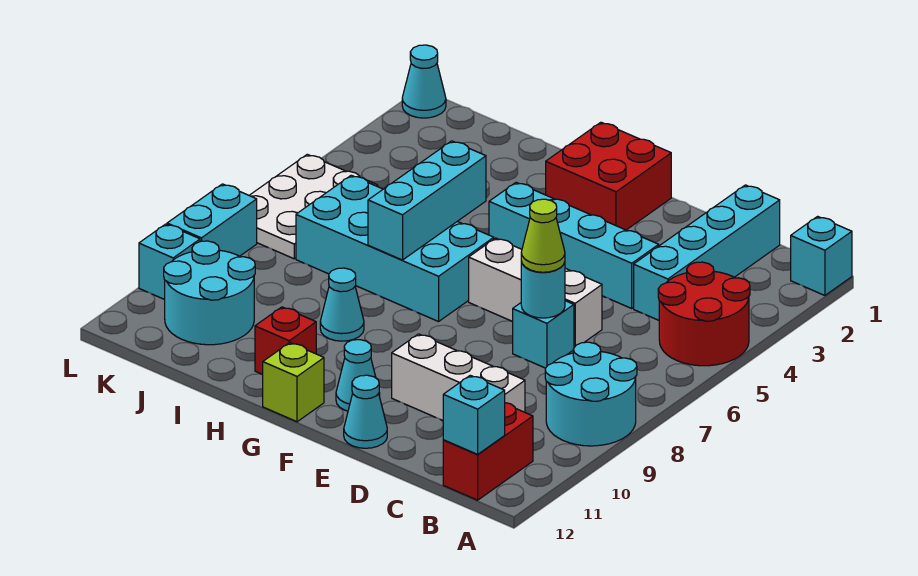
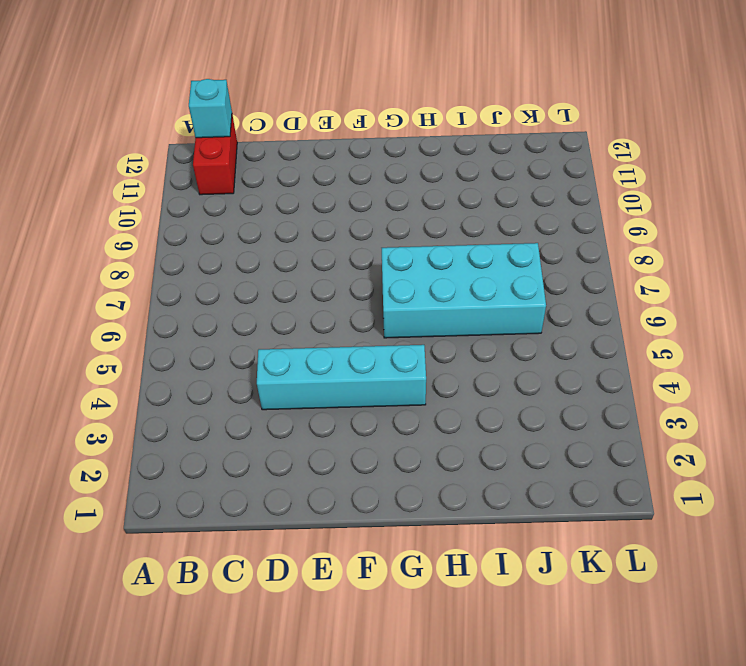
none -> cyan 1x1 brick [791,216,852,295]
none -> red 2x2 round brick [658,262,750,366]
none -> cyan 2x2 round brick [545,342,637,446]

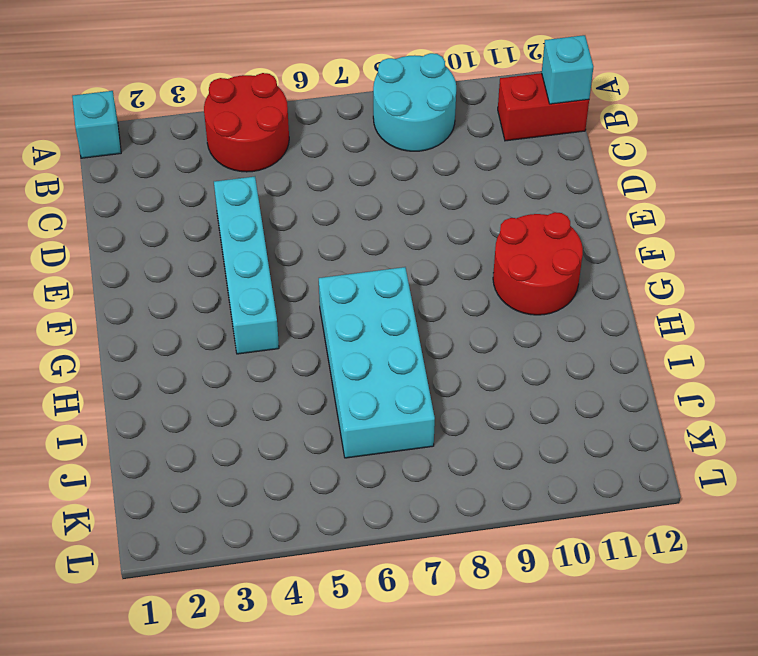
red 2x2 round brick [493,212,583,315] -> cyan 1x1 cone [336,340,380,411]
none -> cyan 1x4 brick [634,185,780,320]
none -> white 1x3 brick [392,334,525,420]
none -> white 1x3 brick [469,238,602,347]

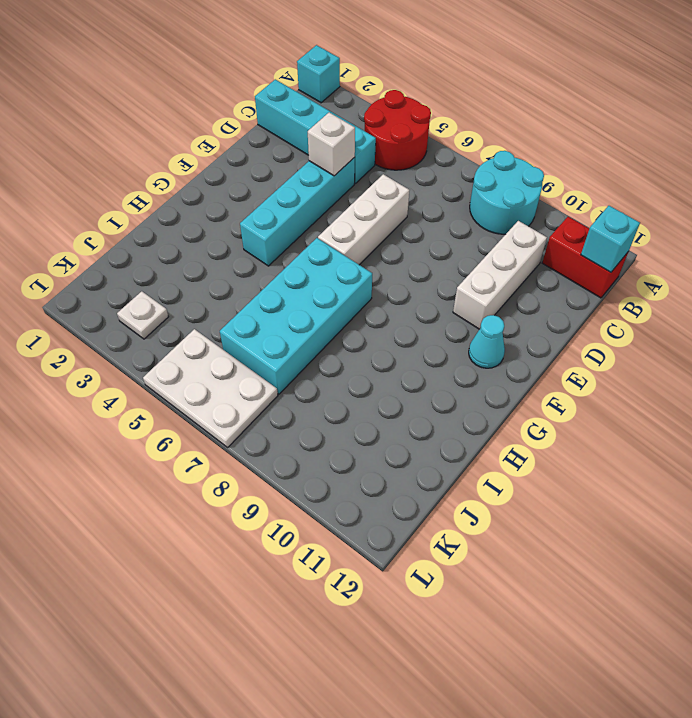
white 1x1 brick [308,112,355,176] -> none
white 1x1 plate [117,291,169,339] -> none
none -> cyan 1x1 brick [513,301,574,368]
none -> cyan 1x1 cone [344,375,387,448]
none -> red 2x2 brick [546,122,671,230]

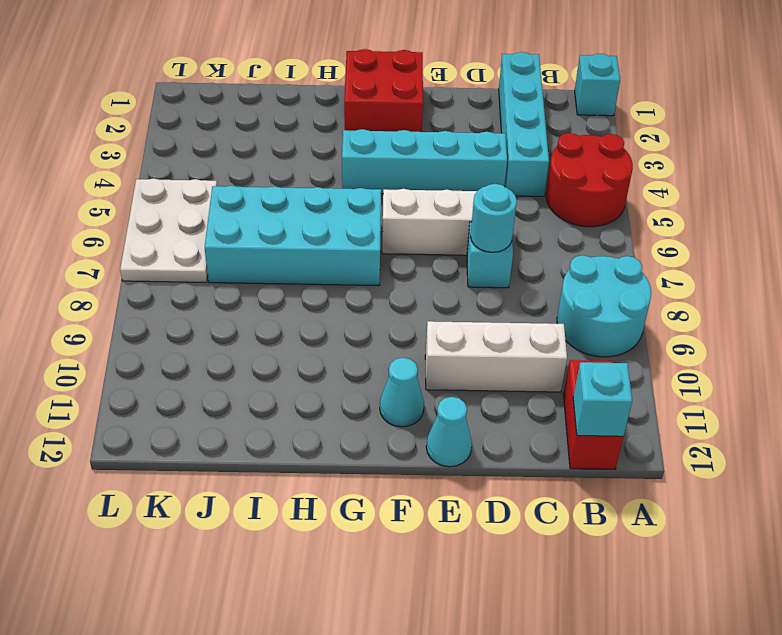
none -> lime 1x1 brick [262,343,324,422]
none -> cyan 1x1 cone [320,268,364,341]
none -> red 1x1 brick [255,307,316,374]

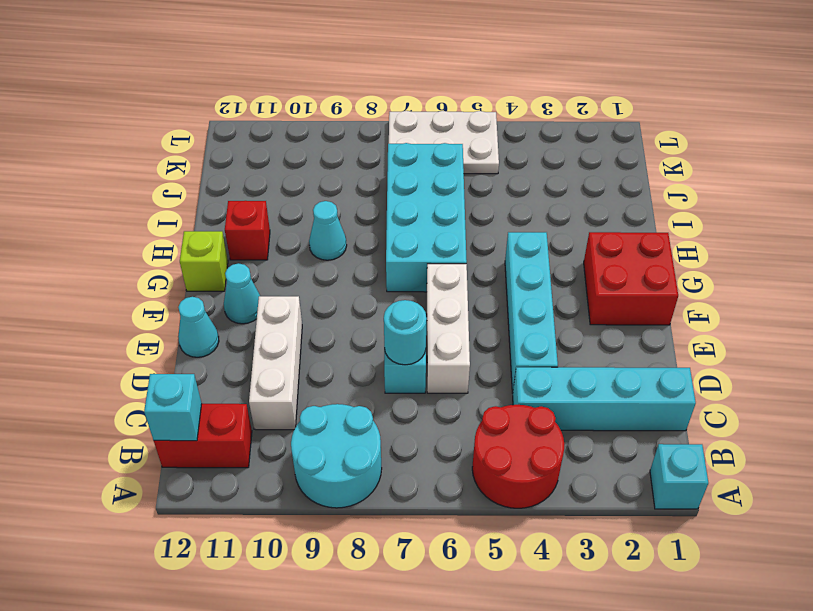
none -> cyan 2x2 round brick [164,241,255,345]
none -> cyan 1x1 cone [402,45,446,118]
none -> cyan 1x2 brick [167,184,257,256]

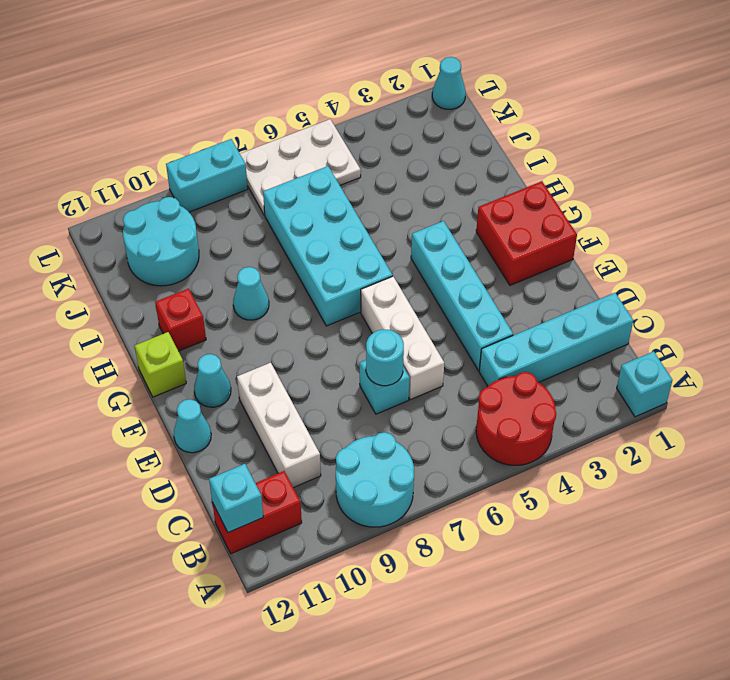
none -> cyan 1x1 brick [139,224,200,300]
none -> cyan 1x3 brick [368,141,486,260]
none -> lime 1x1 cone [521,199,565,272]

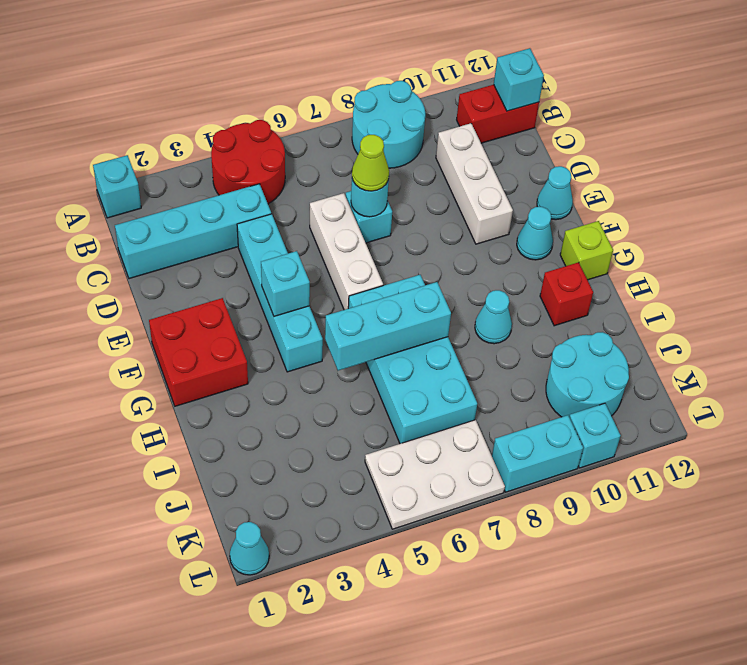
cyan 1x1 brick [261,251,310,316] -> none

